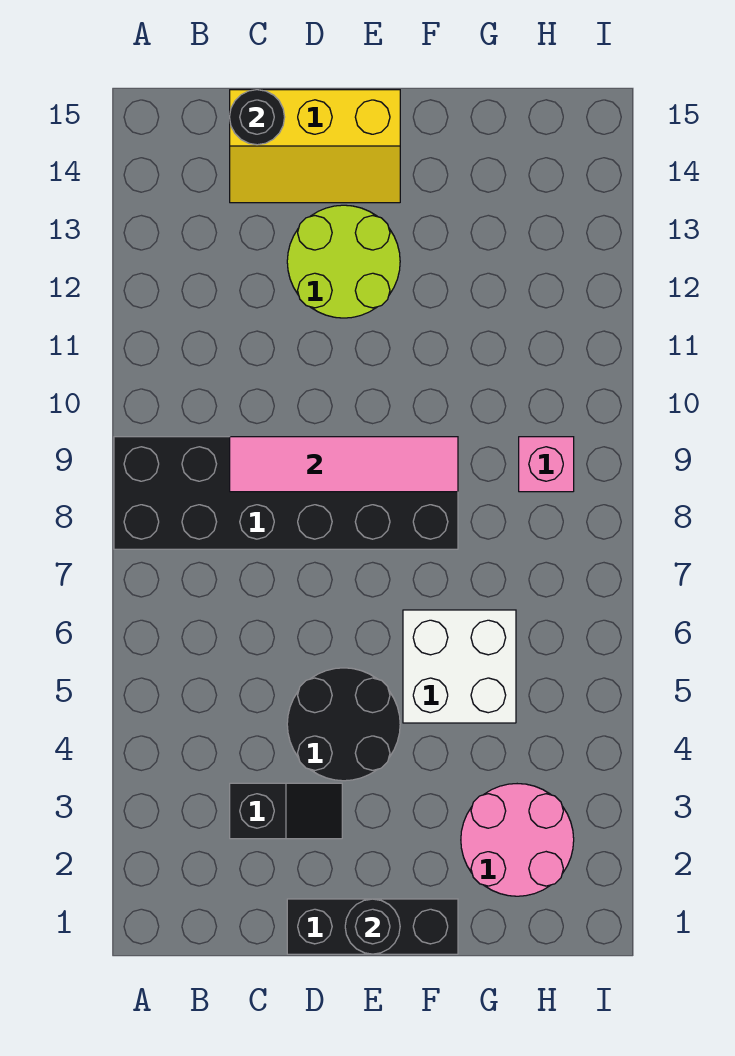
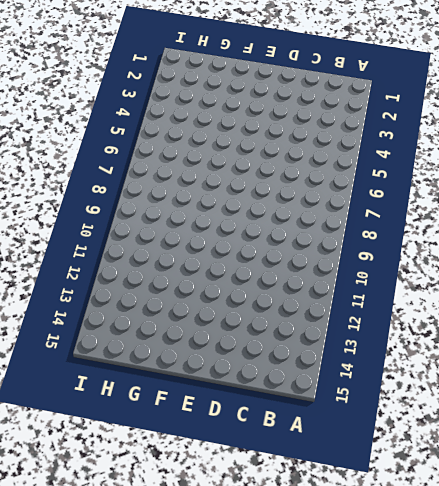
none -> black 2x6 brick [114,437,458,549]
none -> black 1x2 slope [230,783,342,839]
none -> yellow 2x3 slope [230,90,400,203]

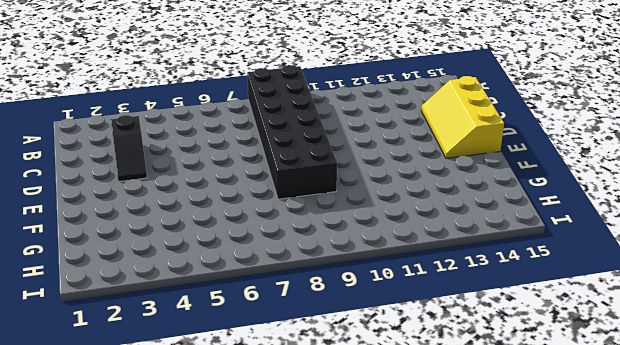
none -> black 1x3 brick [287,899,458,954]
none -> black 2x2 round brick [287,668,400,781]
none -> lime 2x2 round brick [287,205,400,318]

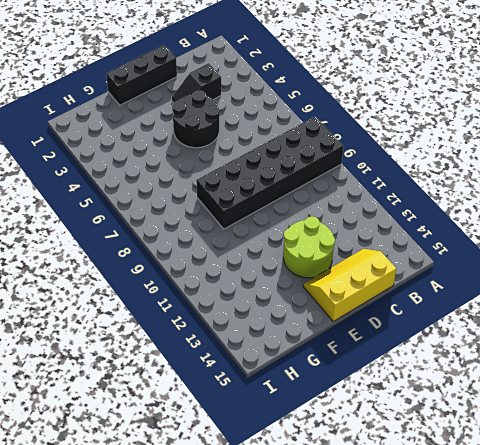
none -> white 2x2 brick [403,610,516,723]
none -> pink 2x2 round brick [461,784,574,896]
none -> pink 1x1 brick [519,437,574,492]

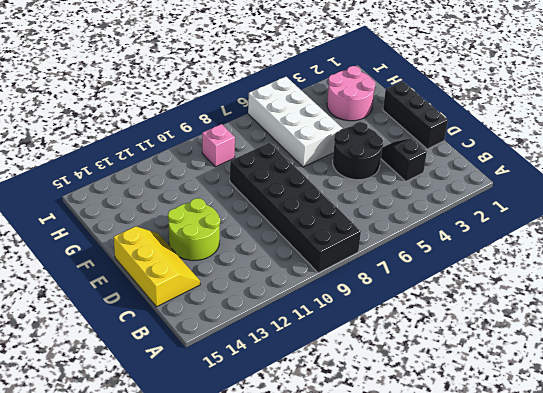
white 2x4 brick [248,77,343,167] -> white 2x2 brick [403,610,516,723]
none -> pink 1x4 tile [230,437,458,492]
none -> black 1x1 round brick [230,90,285,145]
none -> black 1x1 round brick [345,899,400,954]

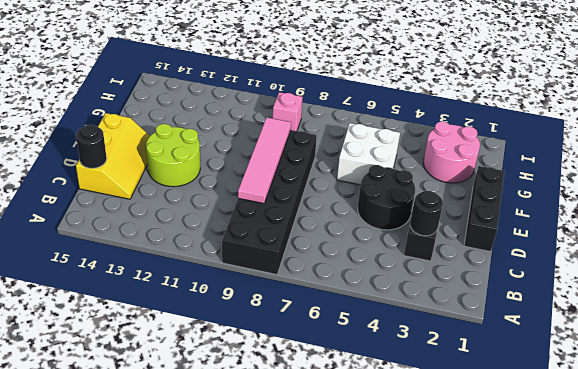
black 1x1 round brick [410,191,443,236] -> black 1x1 round brick moved to [345,899,400,954]

